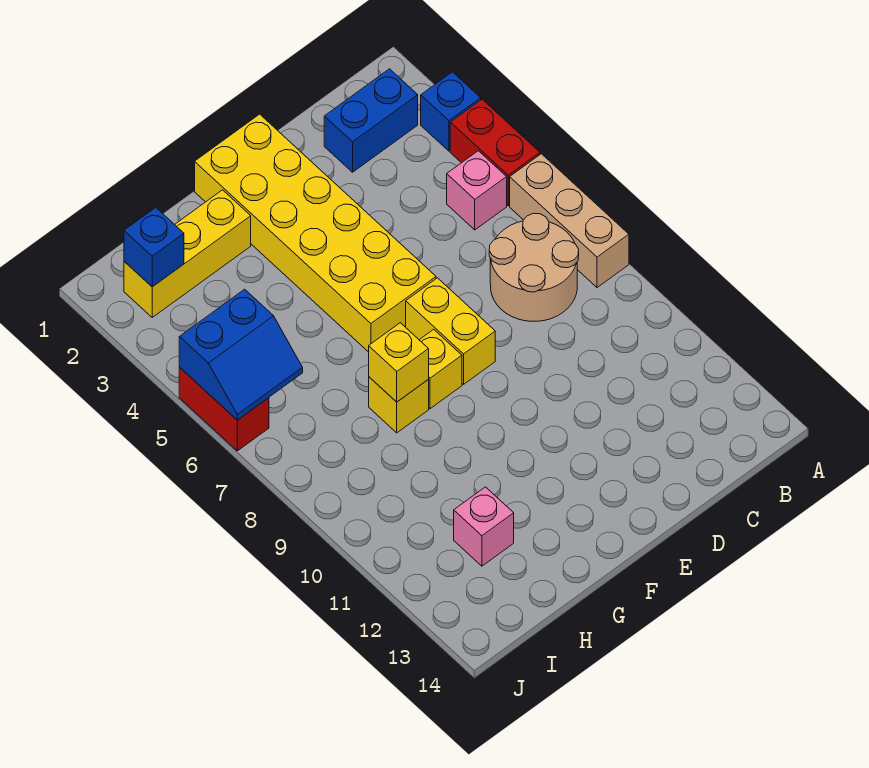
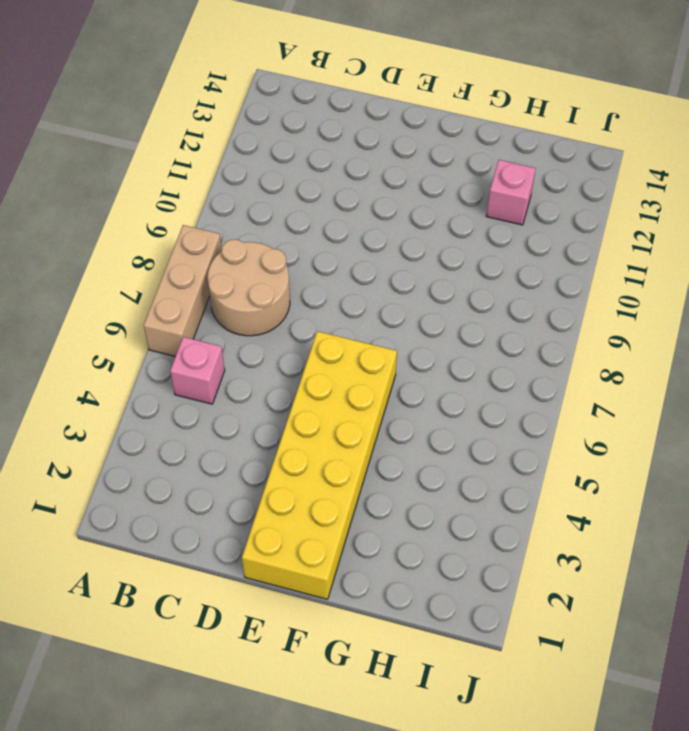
none -> blue 1x1 brick [421,72,481,151]
none -> red 1x2 brick [450,99,540,206]
none -> blue 1x2 brick [324,69,418,172]

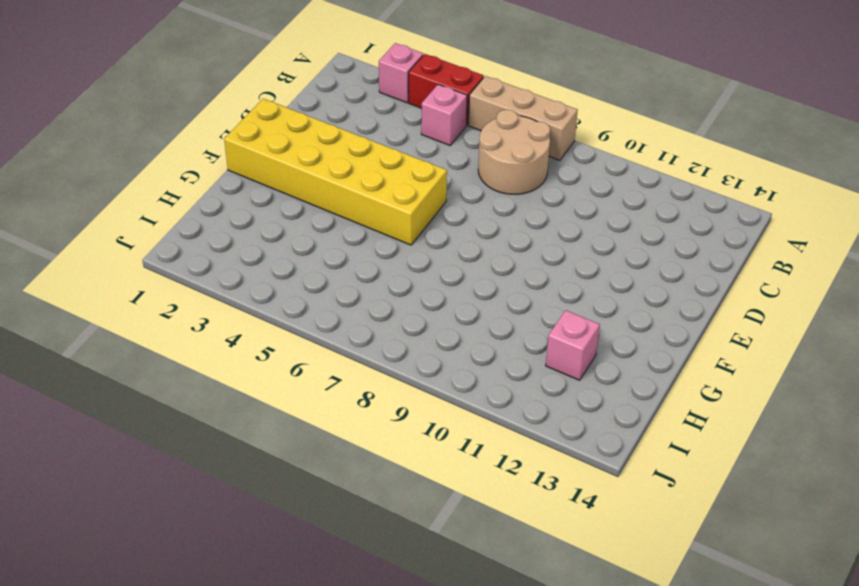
pink 1x1 brick [378,43,423,103] -> blue 1x1 brick [421,72,481,151]
none -> blue 1x2 brick [324,69,418,172]
none -> yellow 1x2 brick [406,278,495,384]
none -> yellow 1x1 brick [420,329,462,409]

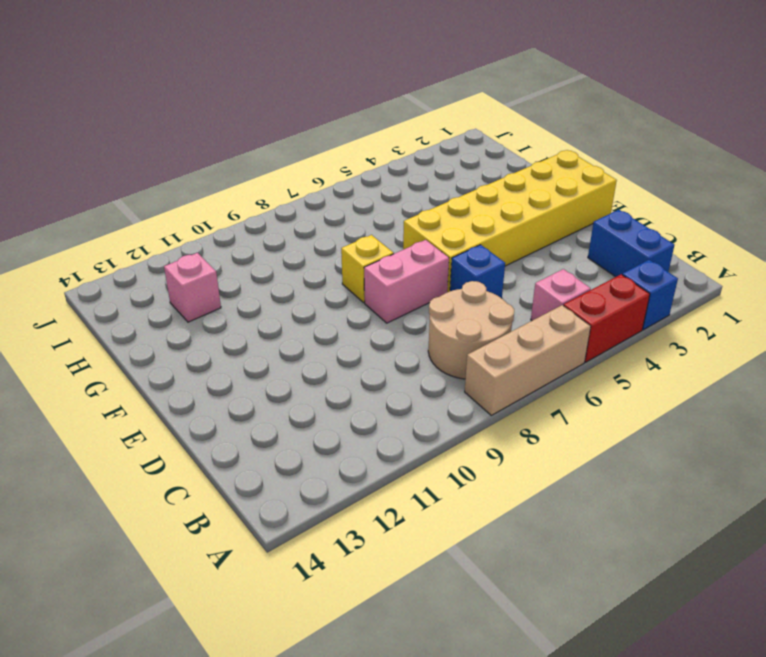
blue 1x1 brick [450,245,505,298] -> blue 1x1 brick moved to [124,208,184,287]
pink 1x2 brick [364,240,449,323] -> yellow 1x2 brick [406,278,495,384]
none -> yellow 1x3 brick [124,190,251,317]
none -> yellow 1x1 brick [369,377,429,433]
none -> red 1x2 brick [179,368,269,451]

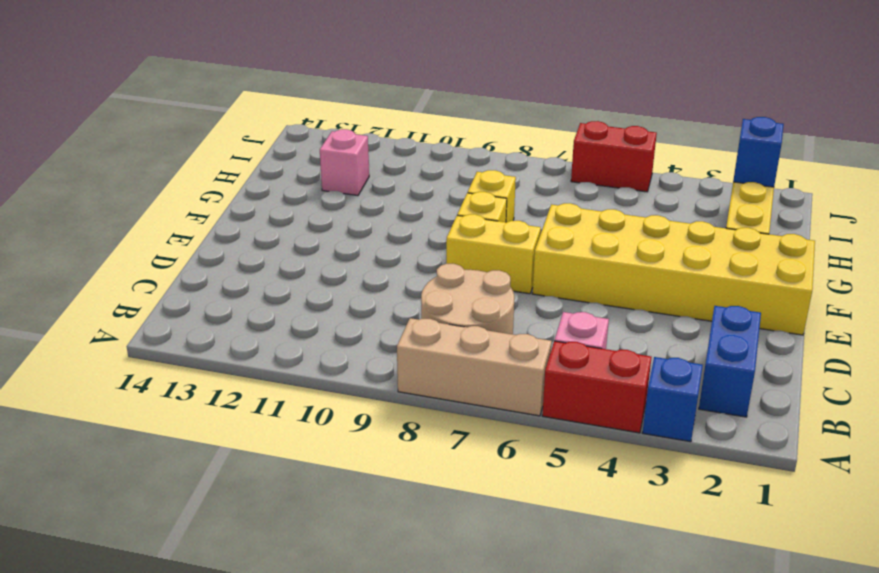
none -> yellow 1x1 brick [369,323,429,402]
none -> blue 2x2 slope [179,289,303,420]

